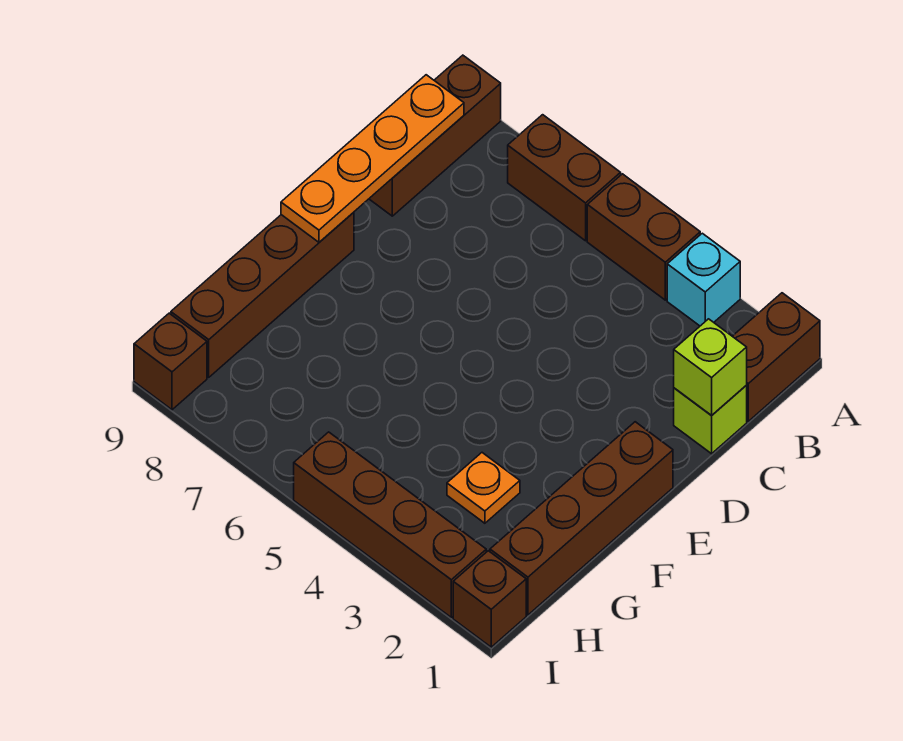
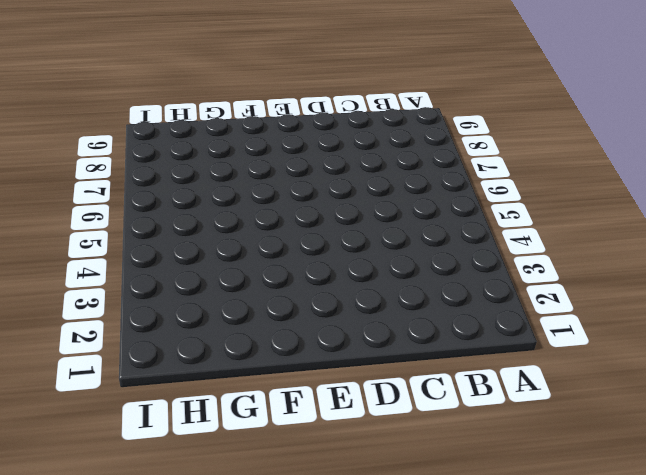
none -> brown 1x2 brick [732,293,820,421]
none -> cyan 1x1 brick [667,233,740,326]
none -> brown 1x2 brick [587,174,700,300]

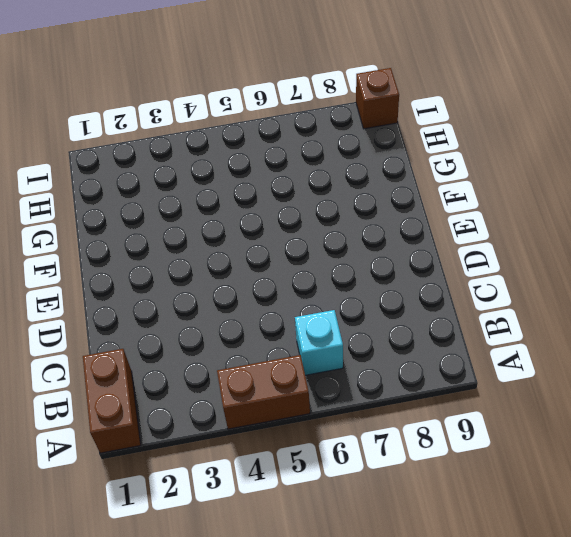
cyan 1x1 brick [295,310,343,375] -> cyan 1x1 brick moved to [667,233,740,326]
none -> brown 1x2 brick [508,115,621,241]
none -> brown 1x3 brick [369,55,501,216]
none -> lime 1x1 brick [674,386,747,454]

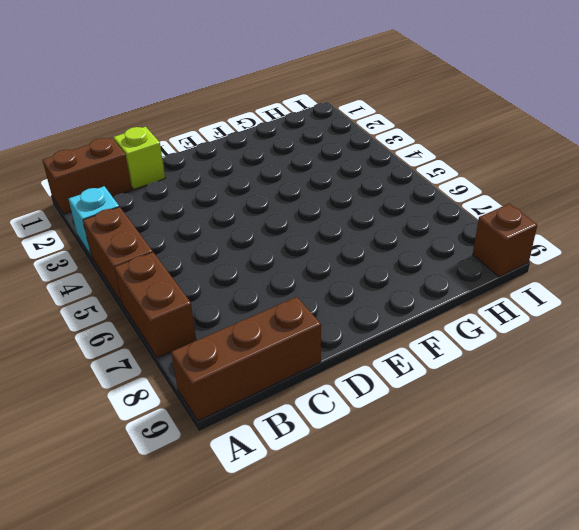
none -> brown 1x4 brick [490,422,673,615]
none -> brown 1x4 brick [171,212,354,377]
none -> orange 1x1 plate [447,453,520,523]

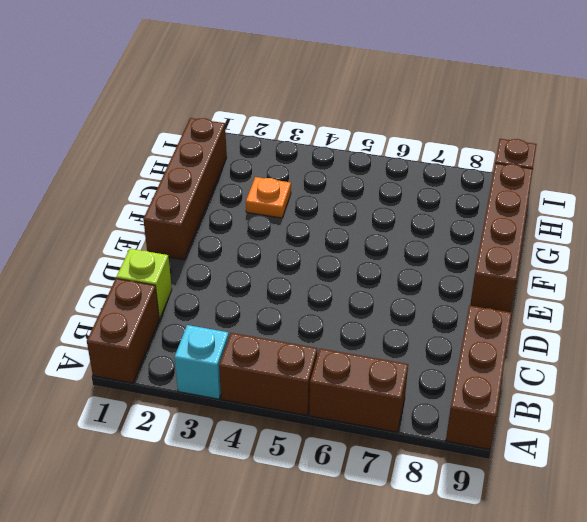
none -> brown 1x1 brick [453,551,526,647]
none -> brown 1x4 brick [294,432,486,617]
none -> orange 1x4 plate [281,75,464,242]

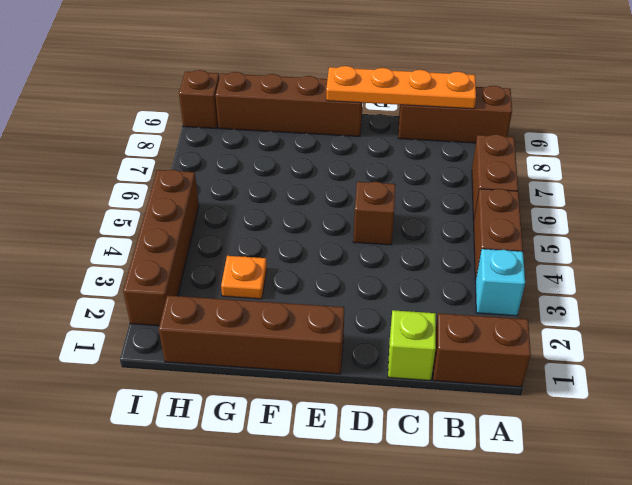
brown 1x1 brick [353,182,396,245] -> brown 1x1 brick moved to [453,551,526,647]
none -> lime 1x1 brick [674,319,747,416]

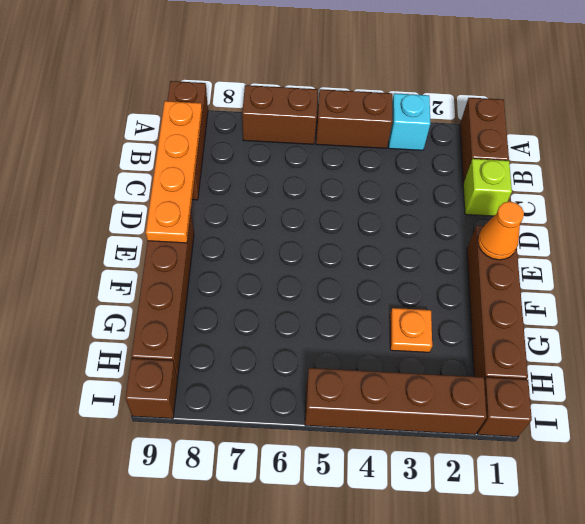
orange 1x1 cone [478,202,524,260] -> none
none -> lime 1x1 brick [674,319,747,416]

